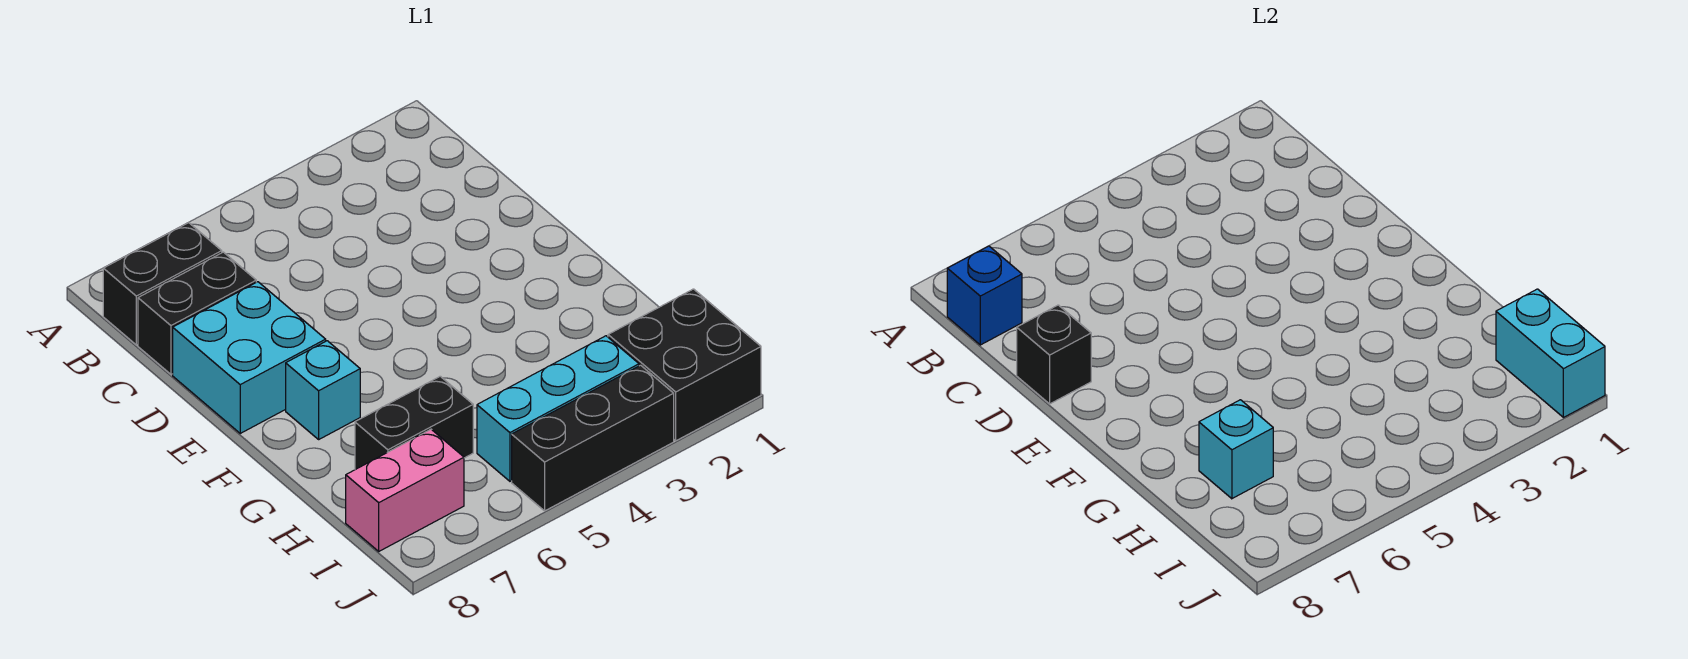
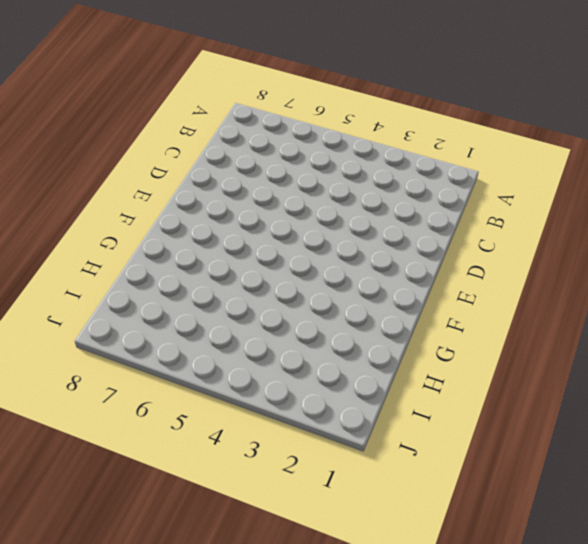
none -> black 1x2 brick [103,223,222,345]
none -> black 1x2 brick [138,252,256,374]
none -> cyan 2x2 brick [173,282,326,433]

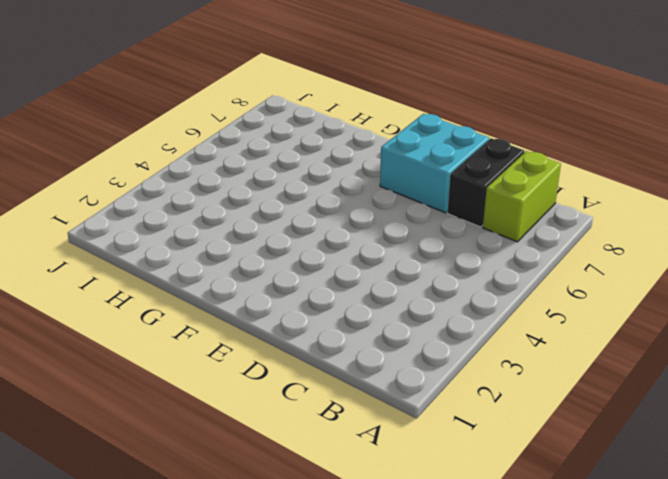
lime 1x2 brick [483,151,561,242] -> black 1x2 brick [103,223,222,345]
none -> cyan 1x1 brick [286,341,360,439]
none -> black 1x2 brick [355,376,473,470]
none -> black 2x2 brick [608,289,761,441]

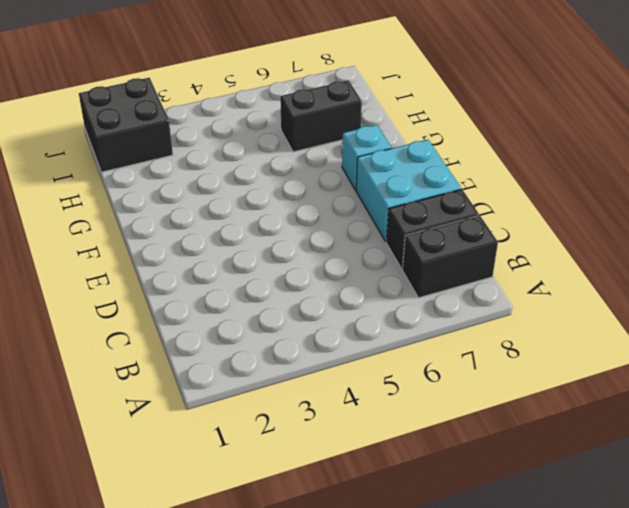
none -> cyan 1x3 brick [477,336,639,481]
none -> pink 1x2 brick [346,429,464,551]
none -> black 1x3 brick [512,365,674,511]

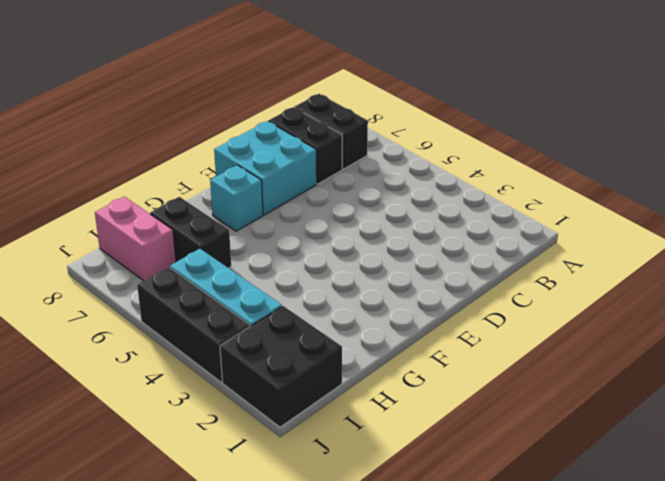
none -> blue 1x1 brick [947,246,1022,345]
none -> black 1x1 brick [1017,305,1091,404]
none -> cyan 1x1 brick [1199,400,1273,499]

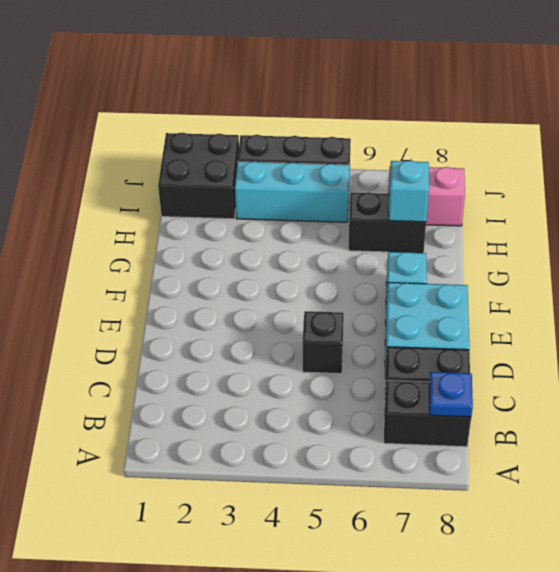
blue 1x1 plate [429,372,473,417] -> blue 1x1 brick [947,246,1022,345]
black 1x1 brick [302,311,344,374] -> black 1x1 brick moved to [1017,305,1091,404]
none -> cyan 1x2 brick [1496,289,1605,417]

